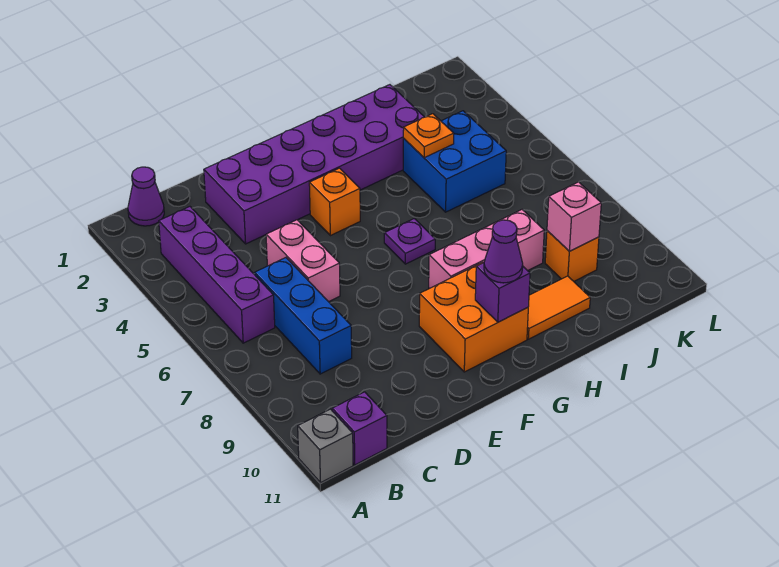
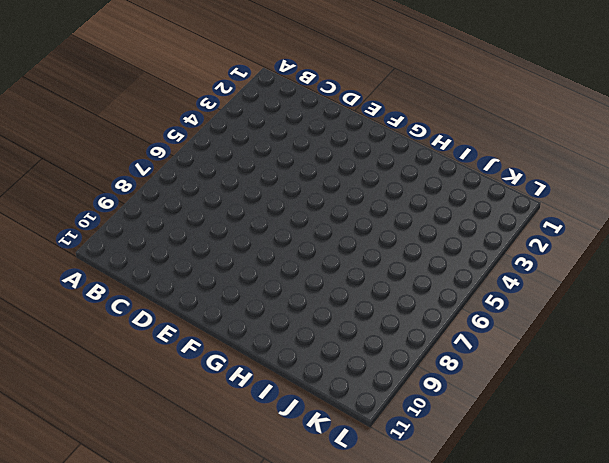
none -> grey 1x1 brick [298,409,353,483]
none -> purple 1x1 cone [128,167,164,226]
none -> purple 1x4 brick [159,207,275,343]

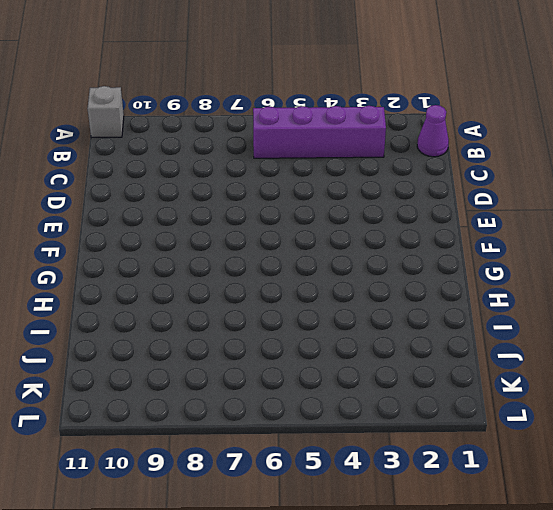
none -> purple 1x1 brick [332,392,387,465]
none -> blue 1x3 brick [255,258,352,374]
none -> purple 2x6 brick [204,85,424,244]

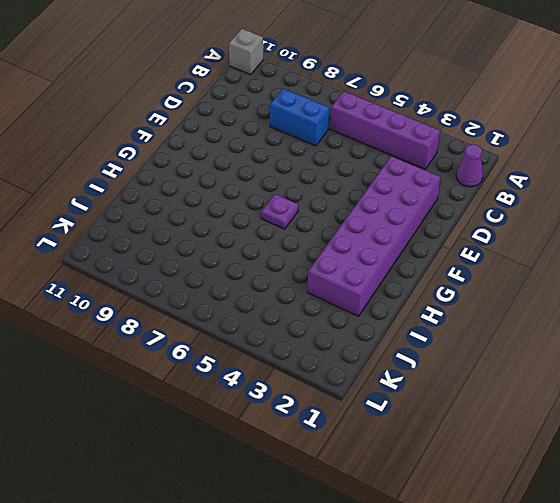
blue 1x2 brick [270,88,329,146] -> blue 1x3 brick [255,258,352,374]
none -> purple 1x1 brick [332,392,387,465]
none -> pink 1x2 brick [266,220,340,302]
none -> orange 1x1 brick [309,168,360,236]

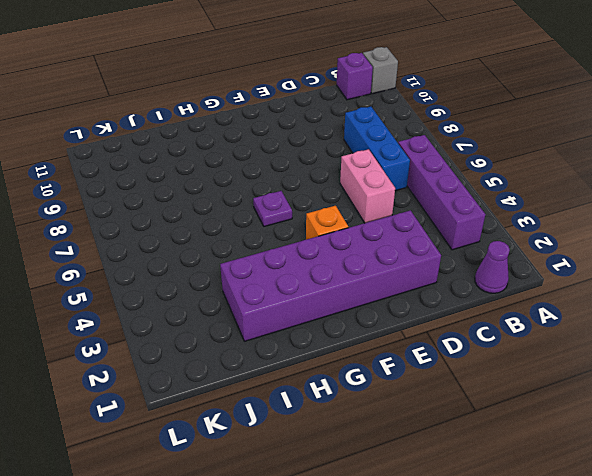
none -> orange 2x2 brick [419,263,528,372]
none -> pink 1x3 brick [429,210,544,289]
none -> orange 1x2 tile [527,276,590,339]

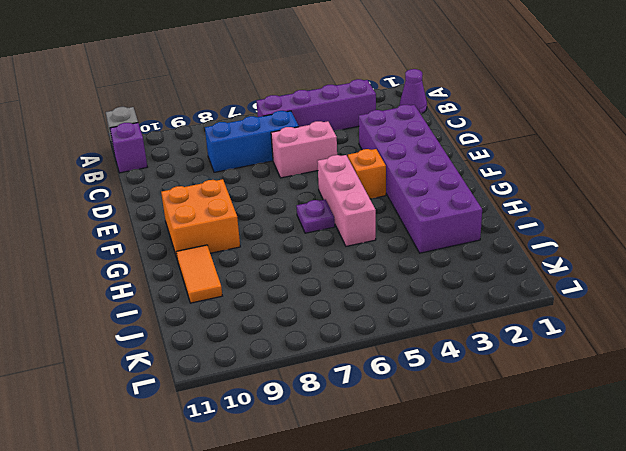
pink 1x3 brick [317,155,376,246] -> pink 1x3 brick moved to [429,210,544,289]
none -> blue 2x2 brick [403,111,506,212]
none -> orange 1x1 brick [545,231,599,281]
none -> purple 1x1 brick [475,263,530,322]

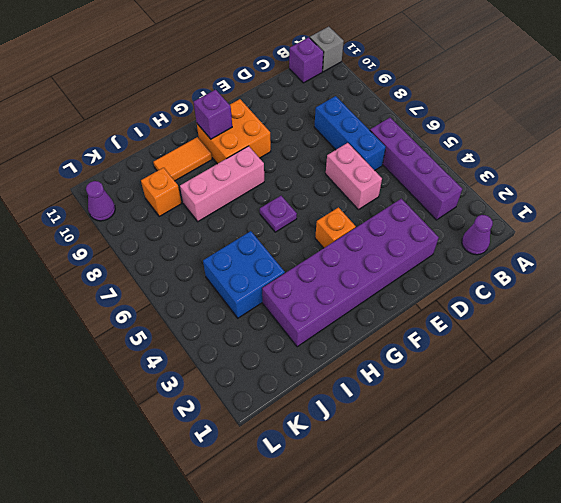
purple 1x1 cone [86,181,115,221] -> purple 1x1 cone moved to [484,220,523,283]
none -> orange 1x1 plate [403,114,454,158]
none -> pink 1x1 brick [547,182,601,251]

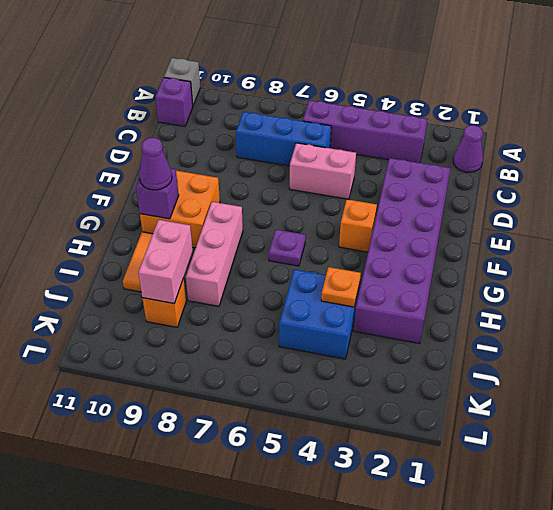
pink 1x2 brick [138,220,193,303] -> pink 1x1 brick [547,182,601,251]

